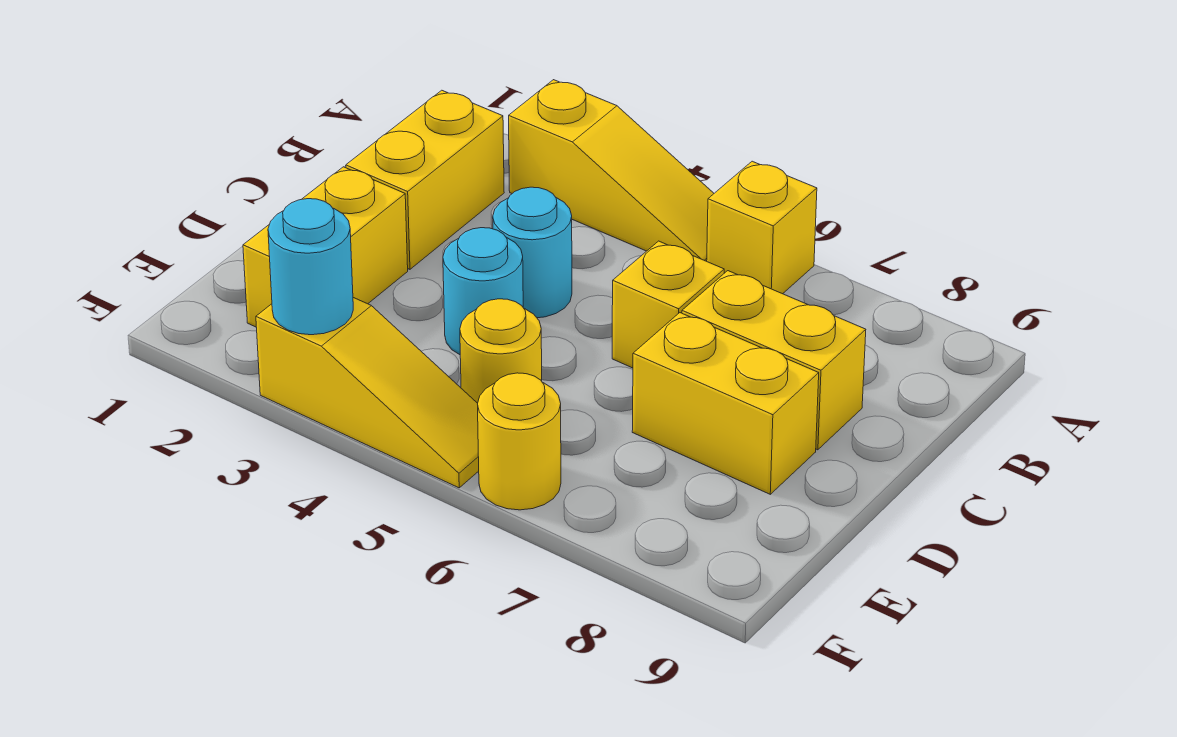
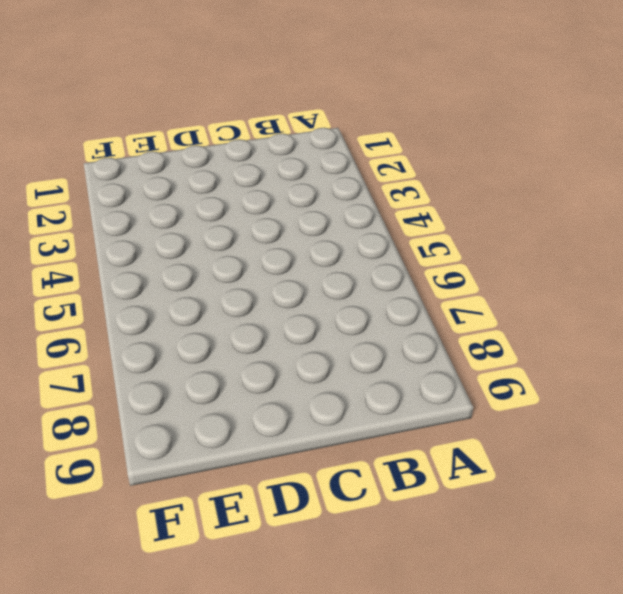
none -> yellow 1x3 slope [509,80,714,261]
none -> yellow 1x1 brick [707,161,817,294]
none -> yellow 1x2 brick [346,90,504,269]

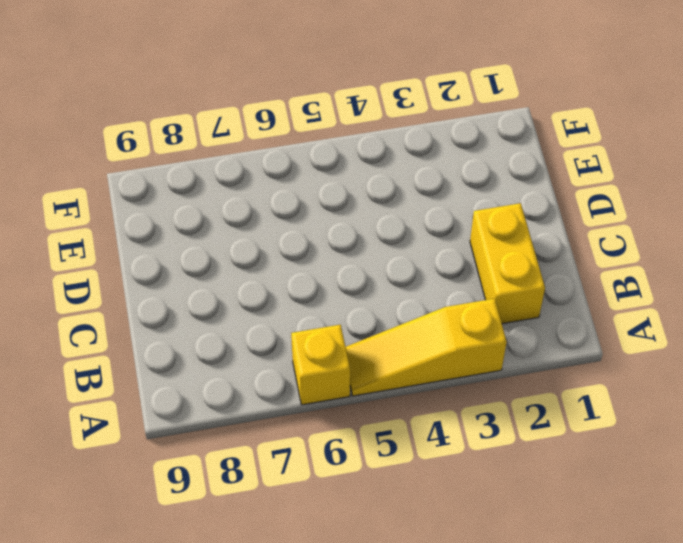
none -> cyan 1x1 round brick [493,187,572,318]
none -> yellow 1x1 brick [612,241,724,368]
none -> yellow 1x2 brick [682,271,866,450]

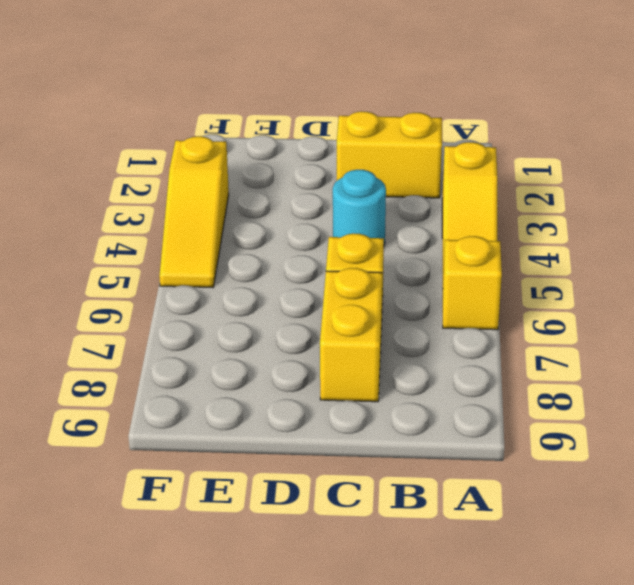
none -> yellow 1x2 brick [243,167,408,327]
none -> cyan 1x1 round brick [443,228,523,355]
none -> yellow 1x2 brick [632,313,819,494]

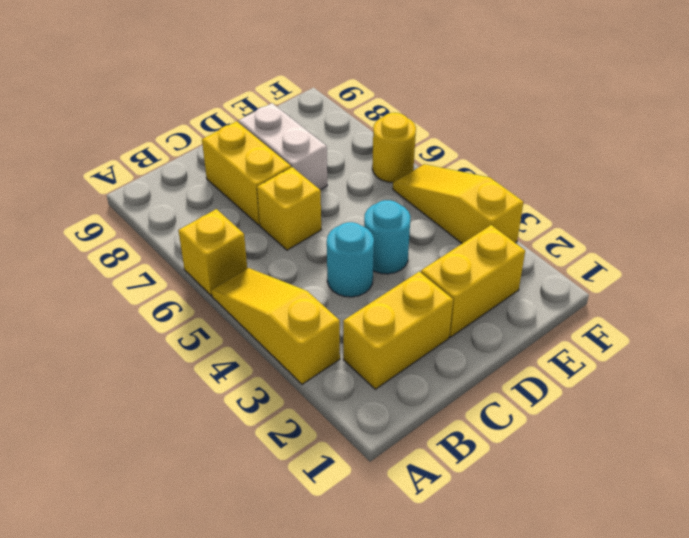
white 1x2 brick [239,103,327,190] -> yellow 1x2 brick [632,313,819,494]
none -> yellow 1x1 round brick [460,299,542,403]
none -> cyan 1x1 round brick [268,199,353,335]

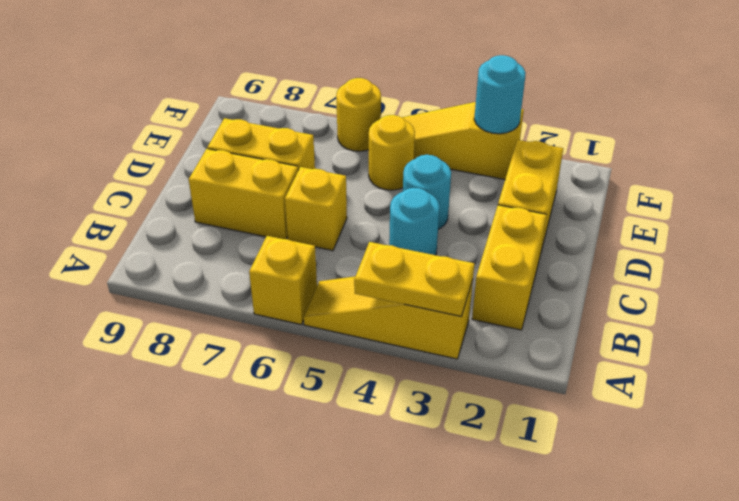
yellow 1x2 plate [354,242,474,316] -> none

